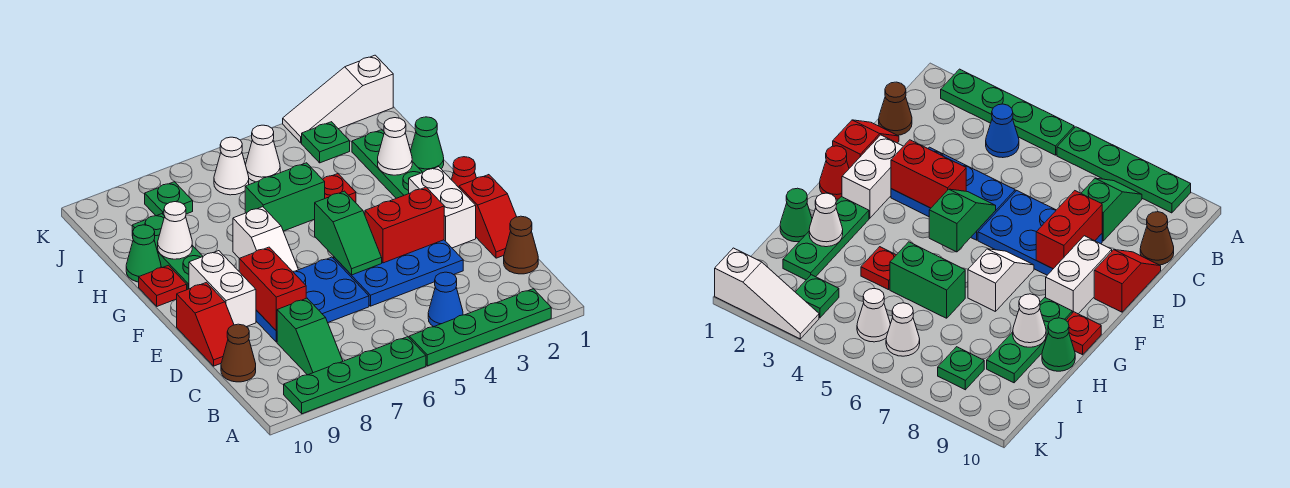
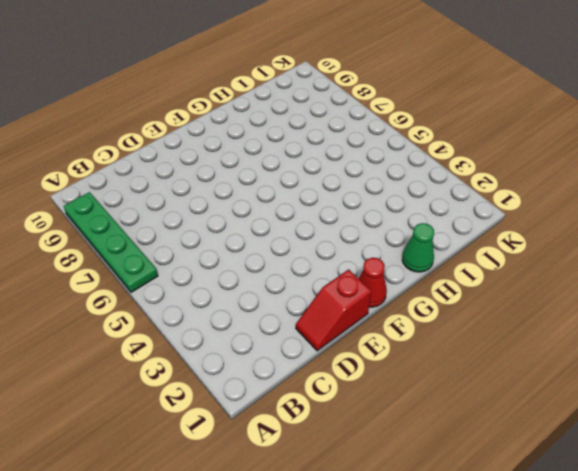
none -> green 1x4 plate [409,289,551,366]
none -> blue 1x1 cone [428,272,463,327]
none -> green 1x2 slope [277,298,343,375]
none -> brown 1x1 cone [504,216,538,274]

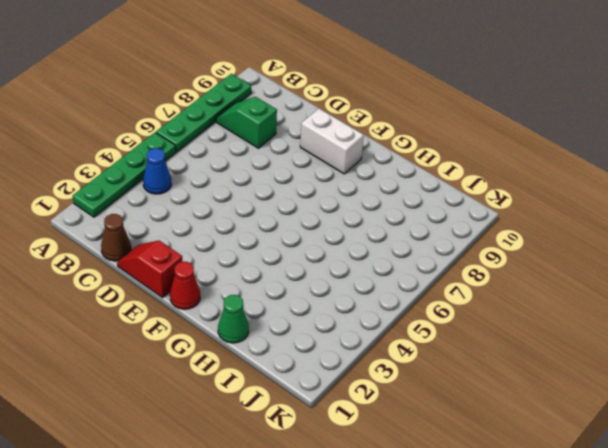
none -> brown 1x1 cone [221,324,256,382]
none -> blue 2x3 plate [334,240,463,306]
none -> blue 2x3 plate [256,257,369,342]
none -> red 1x2 slope [177,282,234,366]

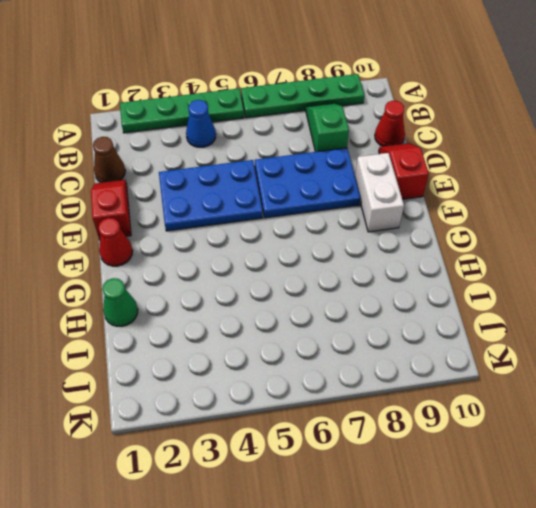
red 1x1 cone [375,101,405,146] -> brown 1x1 cone [221,324,256,382]
none -> white 1x2 brick [409,167,476,248]
none -> white 1x2 slope [233,207,298,271]
none -> green 1x3 plate [352,130,423,198]
none -> green 1x3 plate [132,214,203,290]

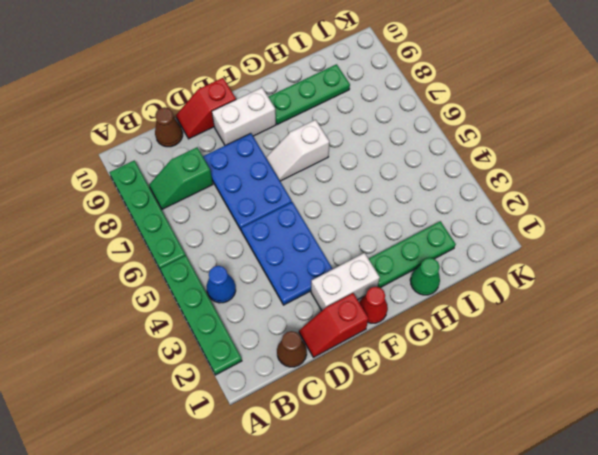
none -> red 1x1 plate [139,265,187,306]
none -> red 1x1 plate [323,174,356,203]
none -> green 1x2 brick [245,163,325,231]
none -> green 1x1 cone [126,225,161,282]

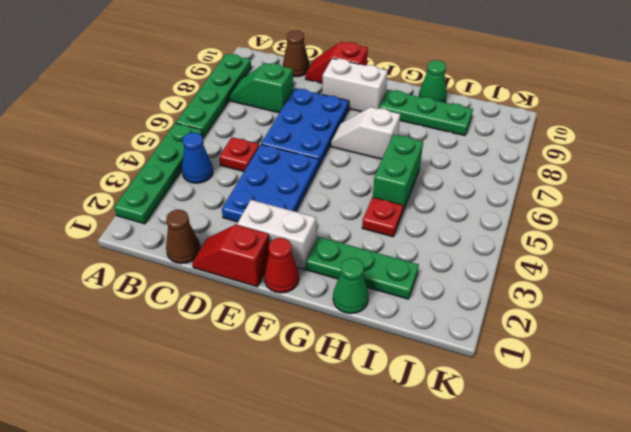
red 1x1 plate [219,137,259,172] -> red 1x1 plate moved to [139,265,187,306]
none -> green 1x1 plate [302,122,350,163]
none -> white 1x1 cone [246,125,280,182]
none -> white 1x1 cone [214,137,249,195]
none -> green 1x1 plate [145,182,193,216]

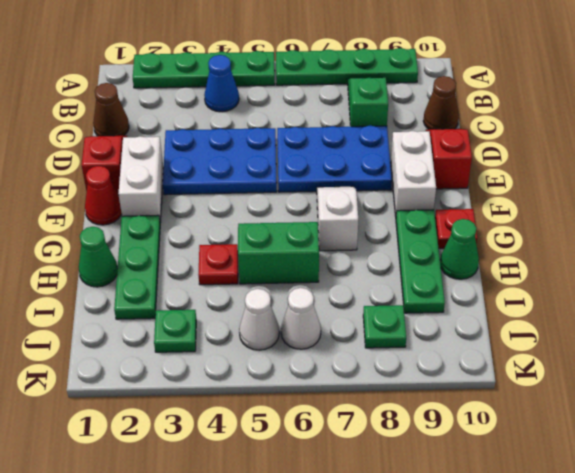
none -> white 1x3 slope [283,55,393,143]
none -> red 1x2 brick [239,247,306,331]
none -> red 1x2 brick [365,187,444,263]
none -> green 1x2 slope [315,191,382,275]

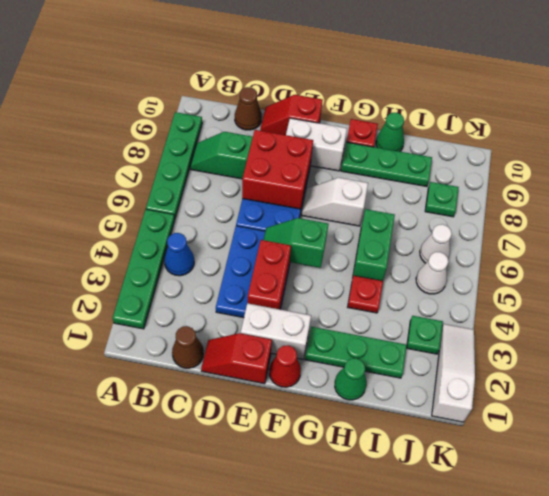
red 2x2 brick [242,130,313,209] -> red 1x2 brick [239,247,306,331]
none -> white 1x1 cone [378,118,412,175]
none -> white 1x1 cone [158,202,192,259]

